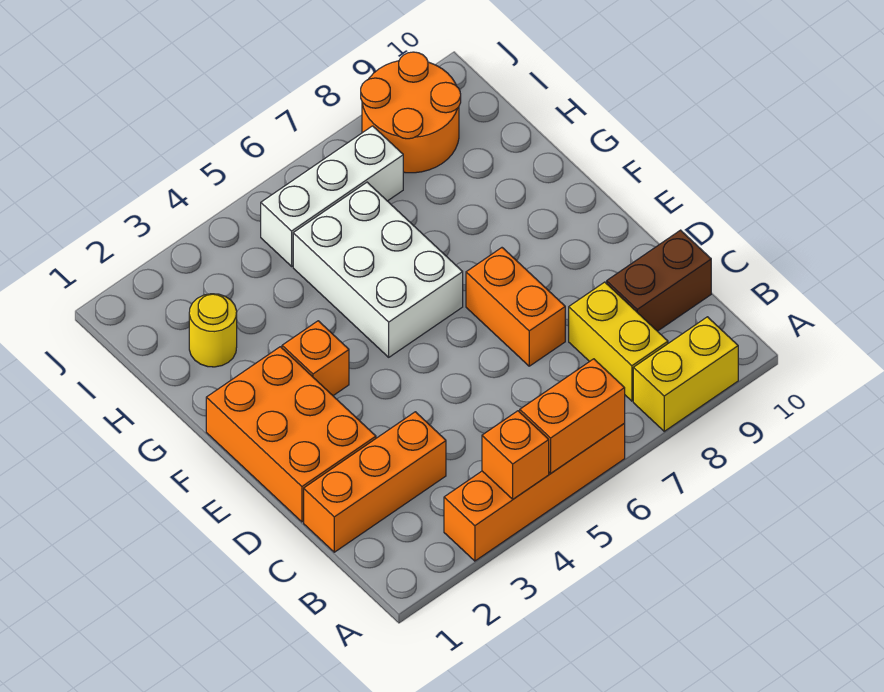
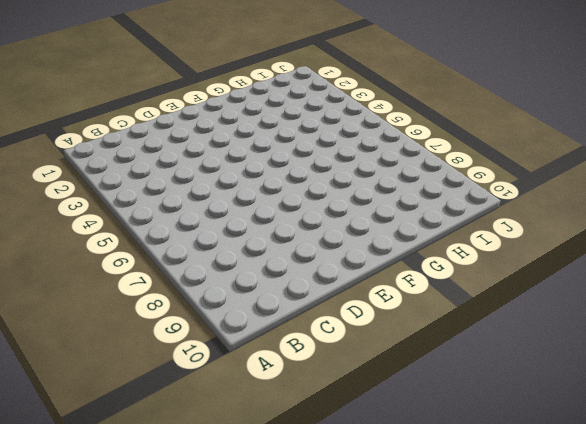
none -> orange 1x4 brick [444,424,625,561]
none -> yellow 1x2 brick [633,317,738,431]
none -> yellow 1x2 brick [569,282,668,401]

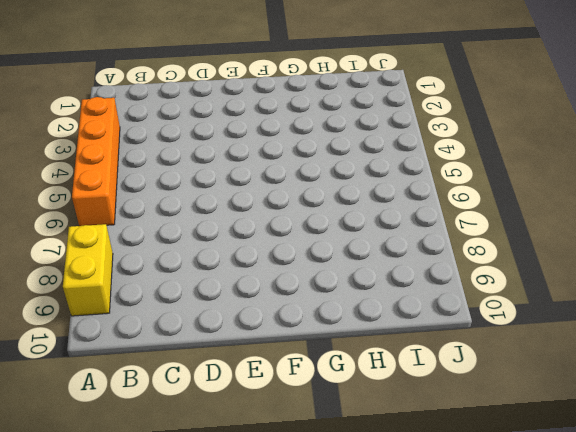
none -> yellow 1x2 brick [569,282,668,401]
none -> orange 1x3 brick [304,412,446,552]
none -> brown 1x2 brick [607,230,711,331]

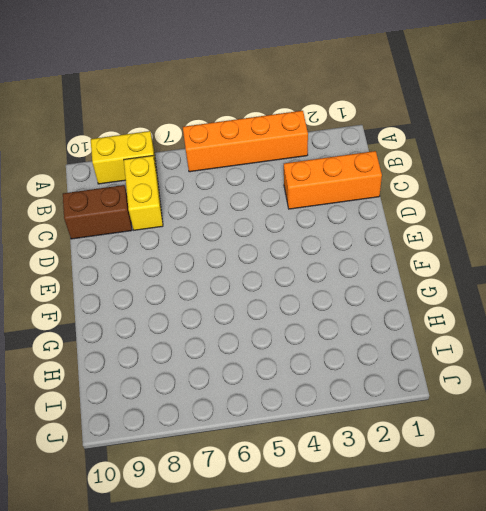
none -> orange 2x3 brick [206,347,376,522]
none -> orange 1x2 brick [466,248,565,366]
none -> orange 1x1 brick [282,321,349,396]

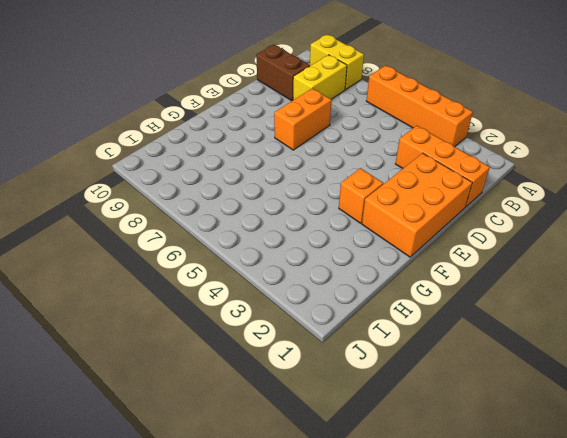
none -> white 2x3 brick [293,182,463,357]
none -> yellow 1x1 round brick [189,294,237,367]
none -> white 1x3 brick [261,126,403,266]

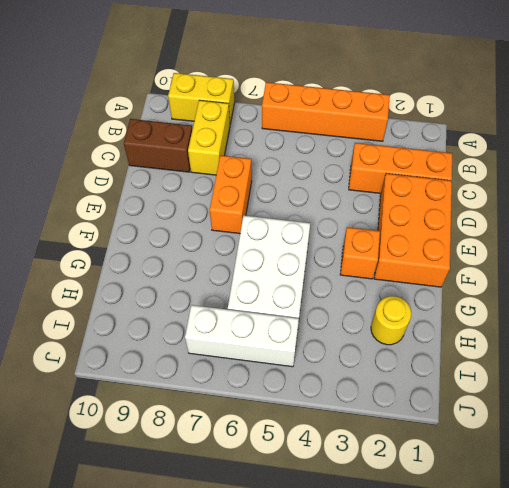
none -> orange 2x2 round brick [361,52,461,173]
none -> orange 1x1 brick [482,411,549,499]
none -> orange 1x2 brick [520,359,625,473]

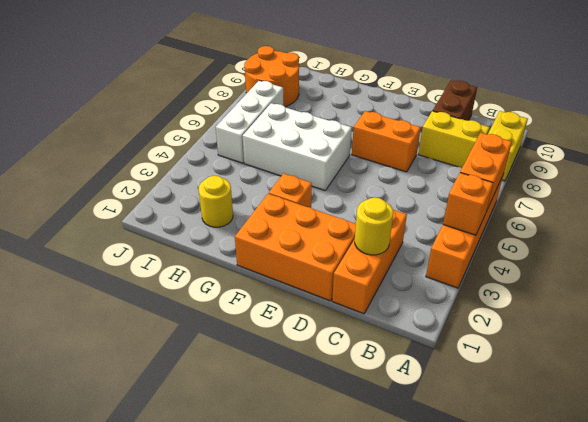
yellow 1x1 round brick [355,198,393,255] -> none

